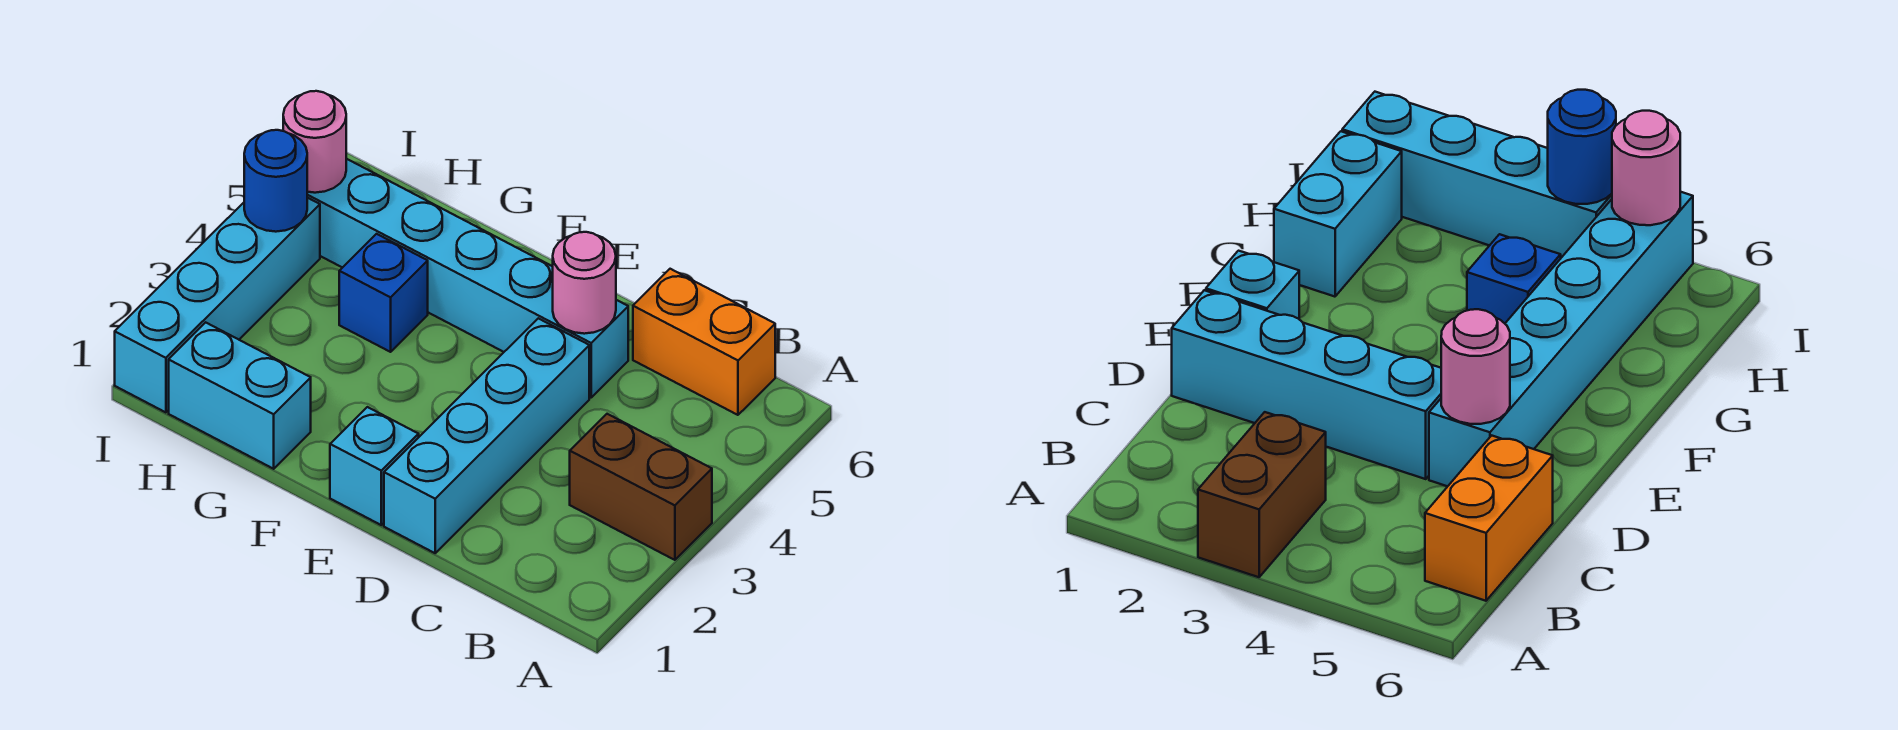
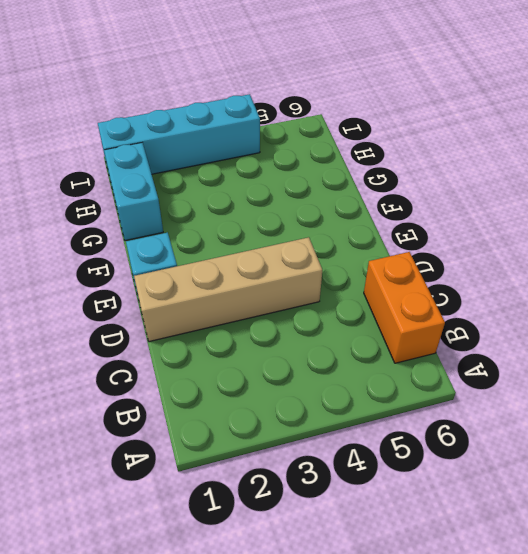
tan 1x4 brick [134,237,322,342] -> cyan 1x4 brick [384,318,589,553]
none -> brown 1x2 brick [570,414,712,560]
none -> cyan 1x6 brick [307,159,628,397]

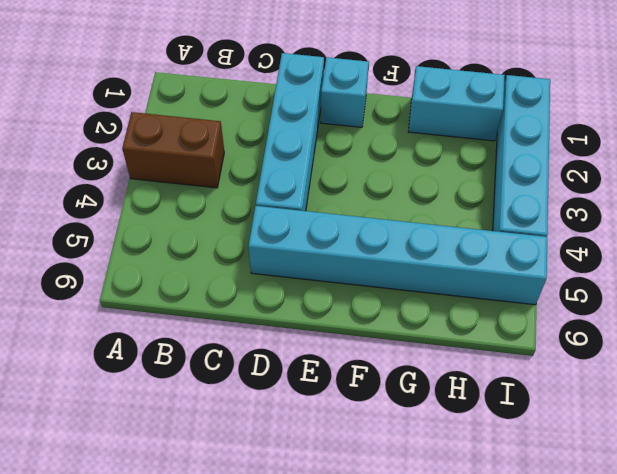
none -> orange 1x2 brick [633,269,775,415]
none -> blue 1x1 brick [339,234,428,352]

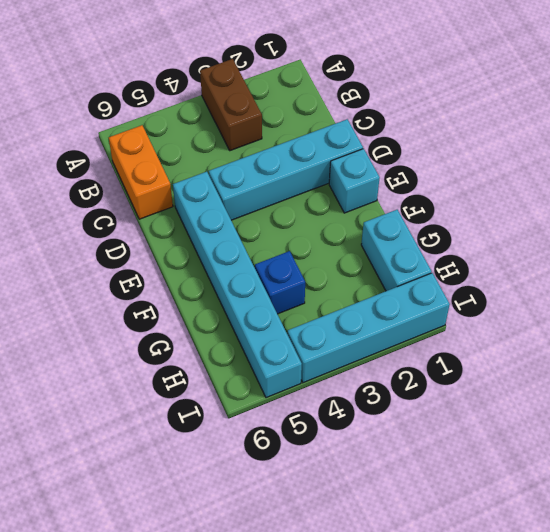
none -> pink 1x1 round brick [553,232,616,334]
none -> blue 1x1 round brick [244,130,307,232]

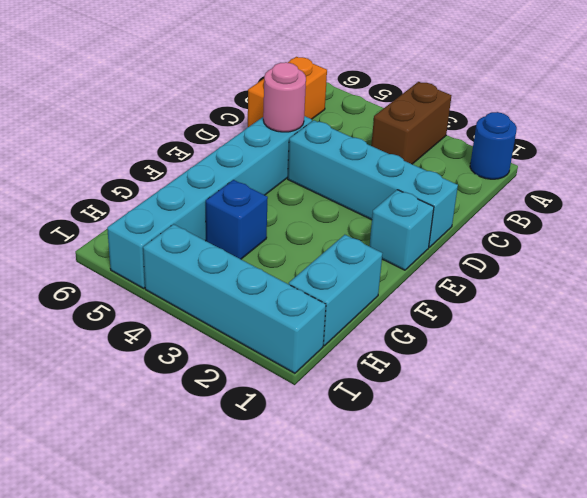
blue 1x1 round brick [470,112,517,179] -> blue 1x1 round brick moved to [244,130,307,232]
none -> pink 1x1 round brick [283,91,346,193]

